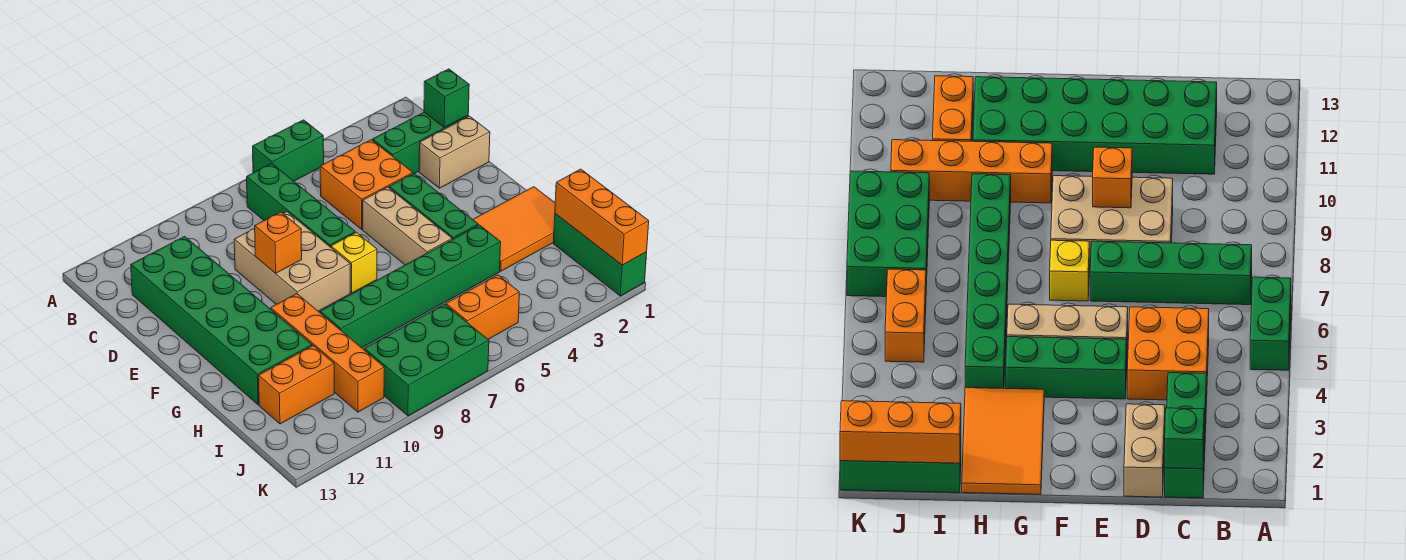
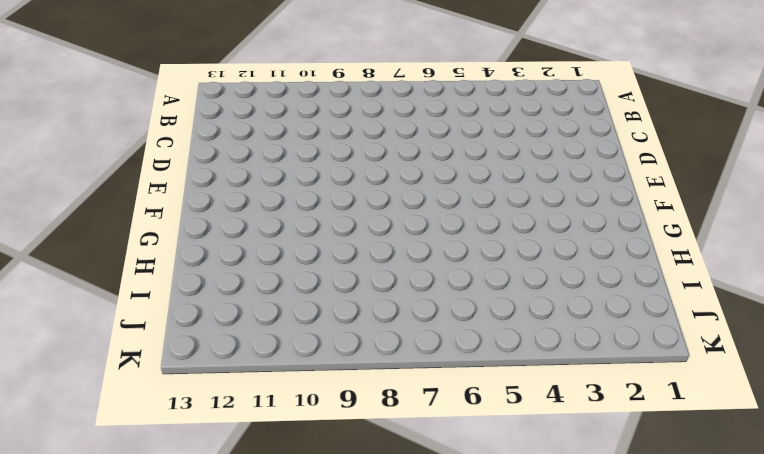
none -> green 1x2 brick [253,120,324,181]
none -> green 1x4 brick [247,164,355,247]
none -> green 1x3 brick [373,112,468,174]

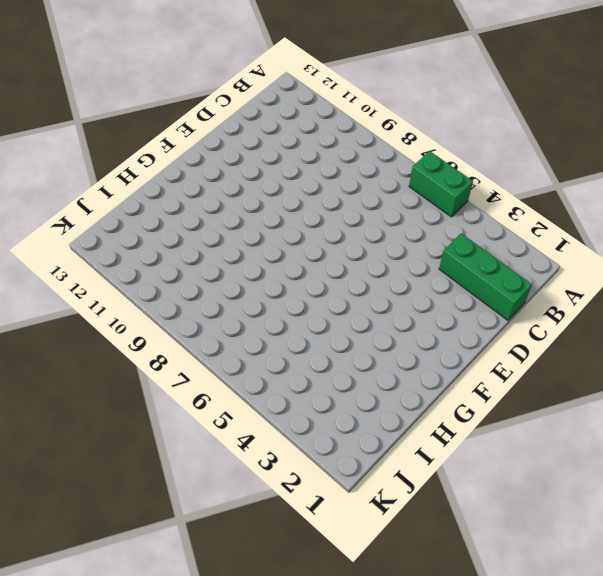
none -> green 1x4 brick [247,164,355,247]
none -> orange 2x2 brick [320,140,413,229]
none -> green 2x6 brick [131,236,312,405]

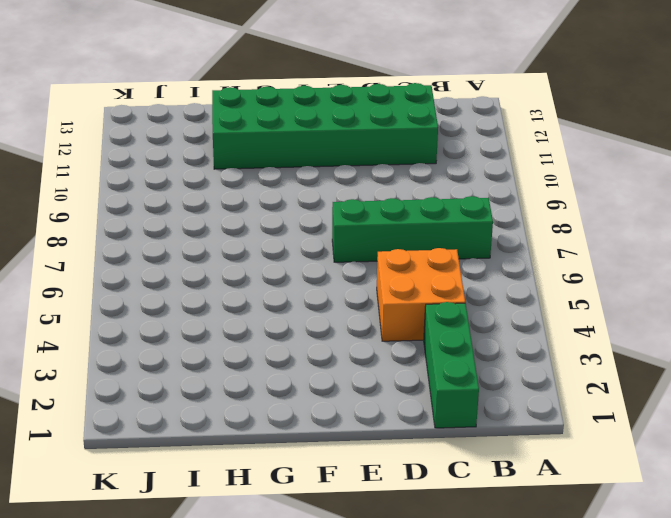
none -> green 1x2 brick [253,120,324,181]
none -> tan 1x2 brick [419,116,490,188]
none -> tan 2x3 brick [234,212,350,311]

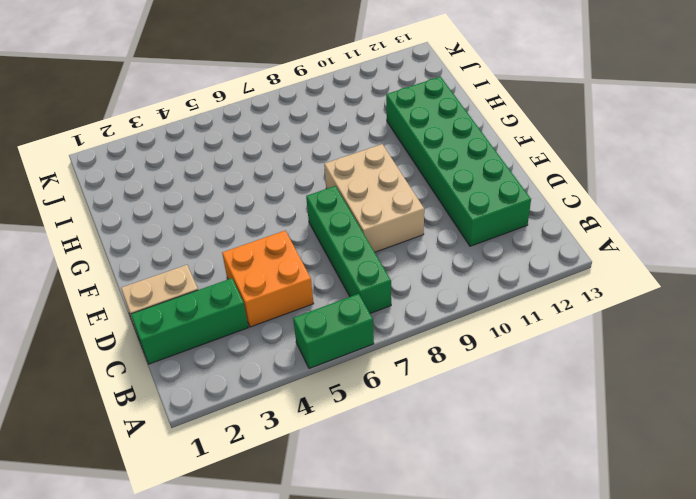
none -> green 1x3 brick [389,173,478,239]
none -> tan 1x3 brick [363,187,452,265]
none -> yellow 1x1 brick [331,232,377,293]

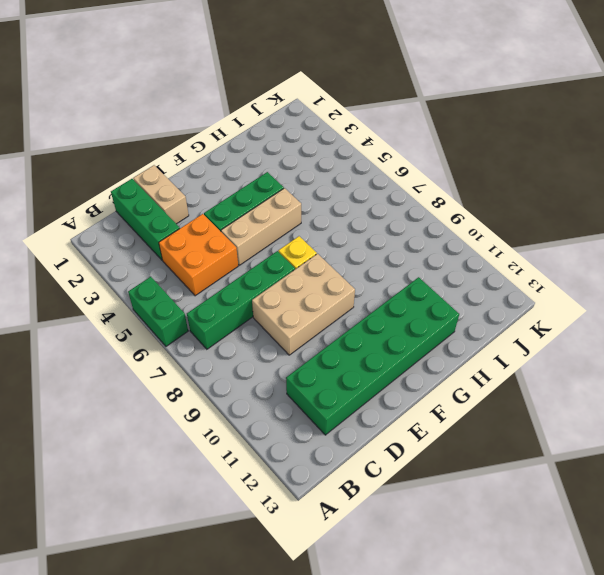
none -> orange 2x3 tile [473,187,555,271]
none -> orange 1x4 brick [271,294,384,412]
none -> green 1x6 brick [320,225,501,348]

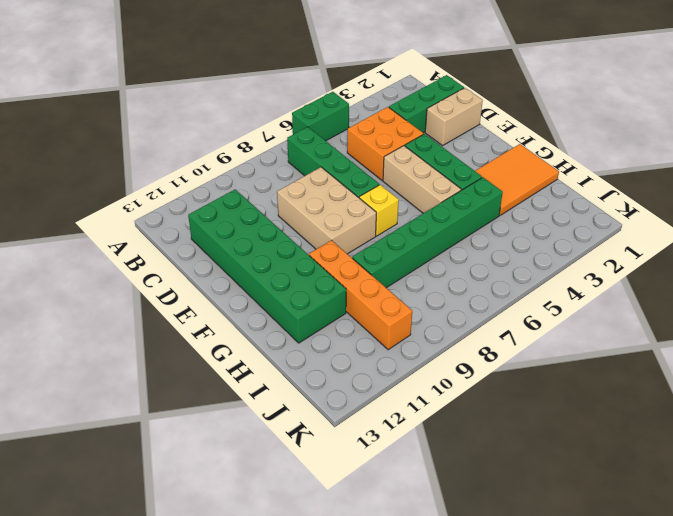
none -> green 1x3 brick [553,214,647,296]
none -> orange 1x2 brick [258,346,334,424]
none -> orange 1x2 brick [446,275,519,339]

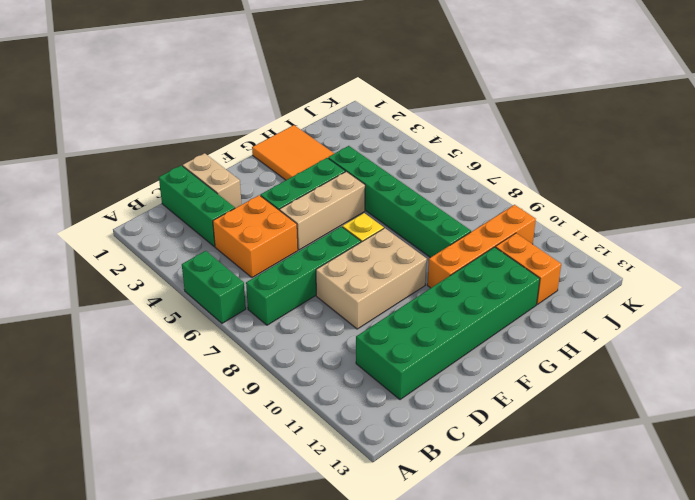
none -> green 1x3 brick [553,214,647,296]
none -> orange 1x2 brick [446,275,519,339]
none -> green 2x3 brick [364,304,489,416]

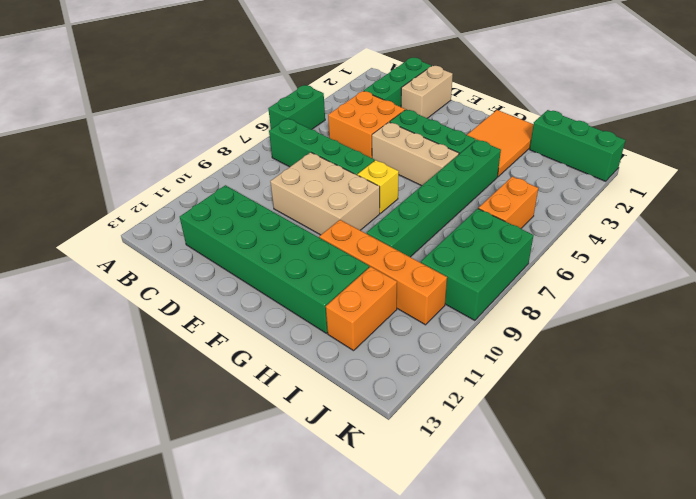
none -> green 1x1 brick [424,69,469,127]
none -> orange 1x1 brick [254,212,302,273]
none -> orange 1x3 brick [555,169,649,265]

